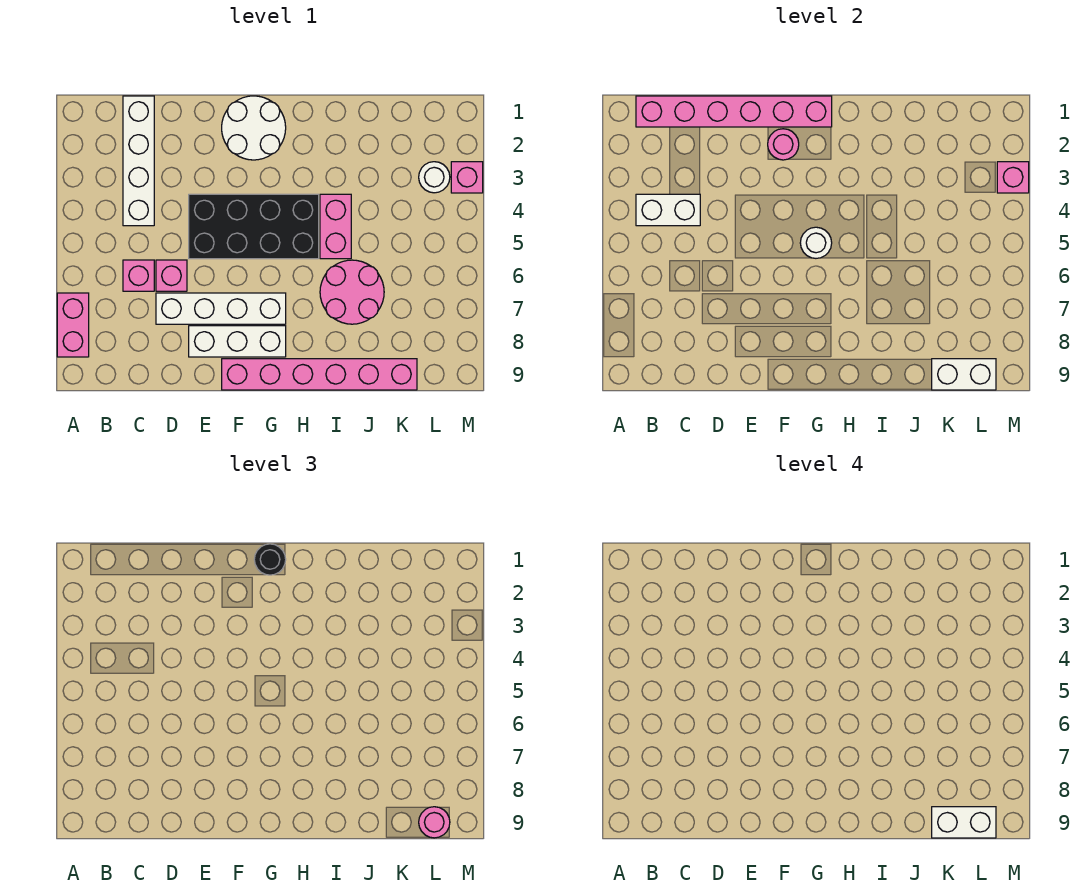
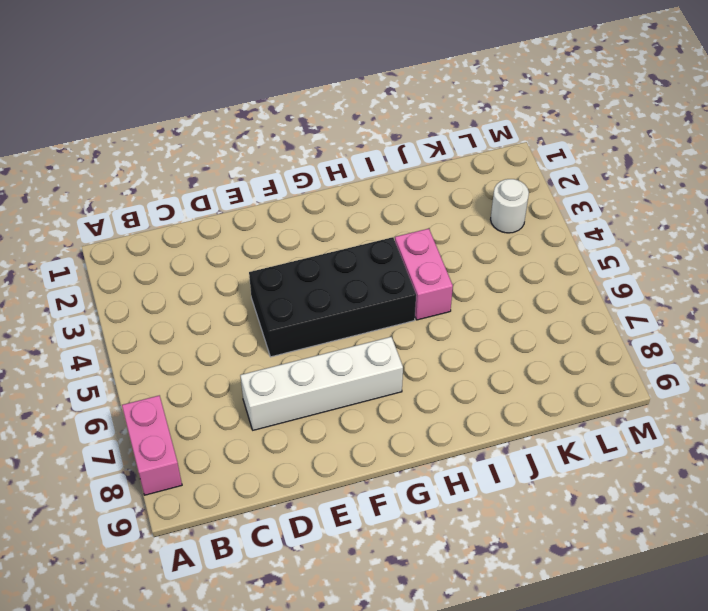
none -> white 1x4 brick [123,96,154,226]
none -> pink 1x1 brick [123,260,154,291]
none -> pink 1x1 brick [156,260,187,291]

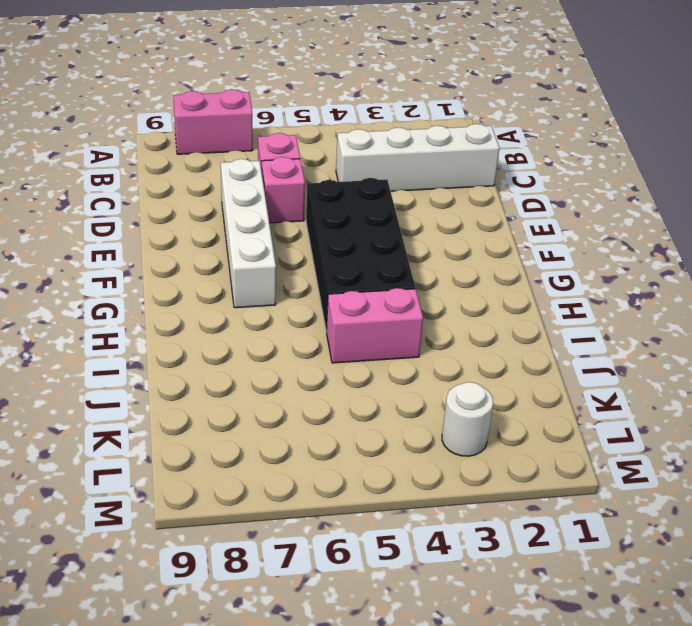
none -> white 1x3 brick [189,326,286,357]
none -> white 2x2 round brick [222,96,286,160]
none -> pink 1x6 brick [222,359,417,390]

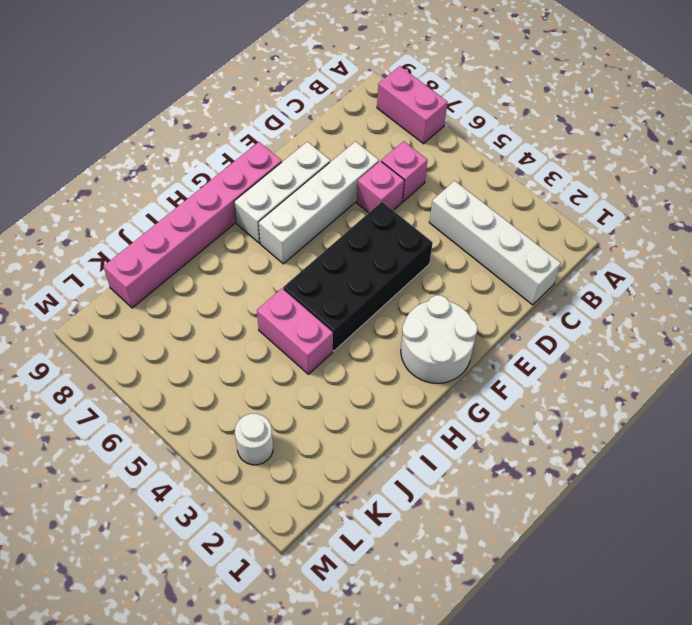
none -> pink 2x2 round brick [320,260,384,324]
none -> pink 1x1 brick [451,162,483,193]
none -> pink 1x6 brick [636,96,832,127]

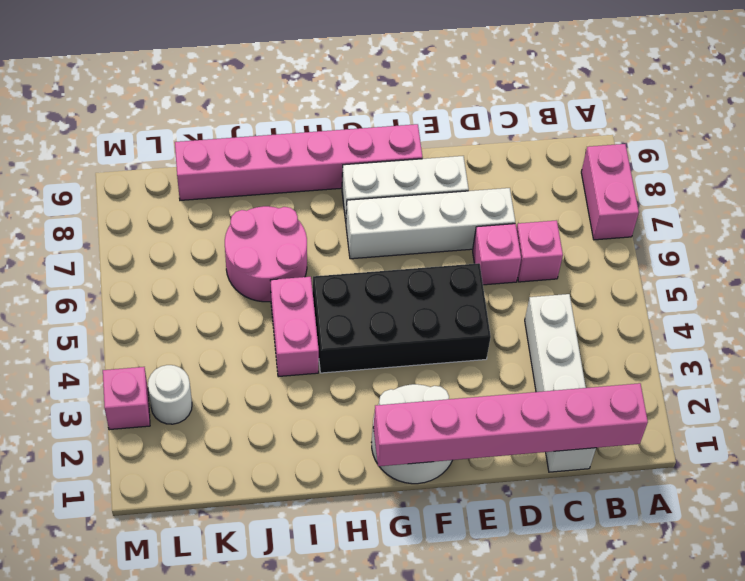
none -> white 1x2 brick [636,194,700,226]
none -> pink 1x1 round brick [768,129,799,160]
none -> white 1x1 round brick [800,227,832,258]

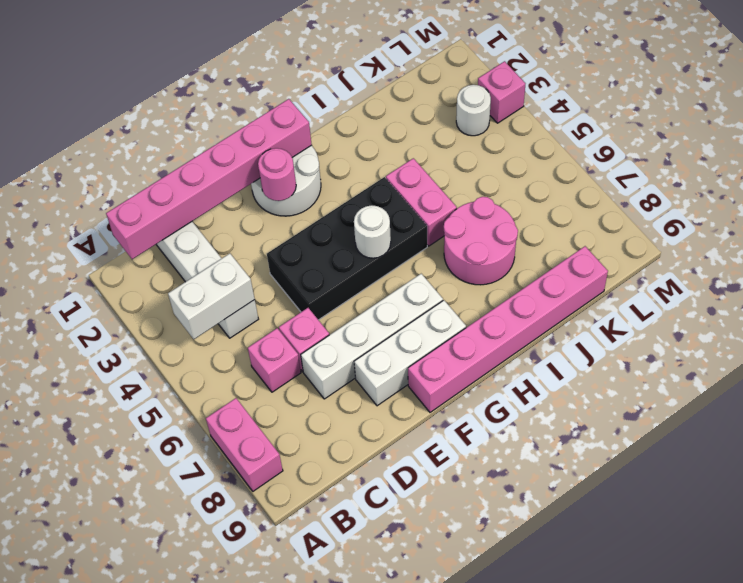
none -> white 1x2 brick [932,359,996,390]
none -> pink 1x1 brick [997,162,1029,193]
none -> black 1x1 round brick [254,544,286,575]

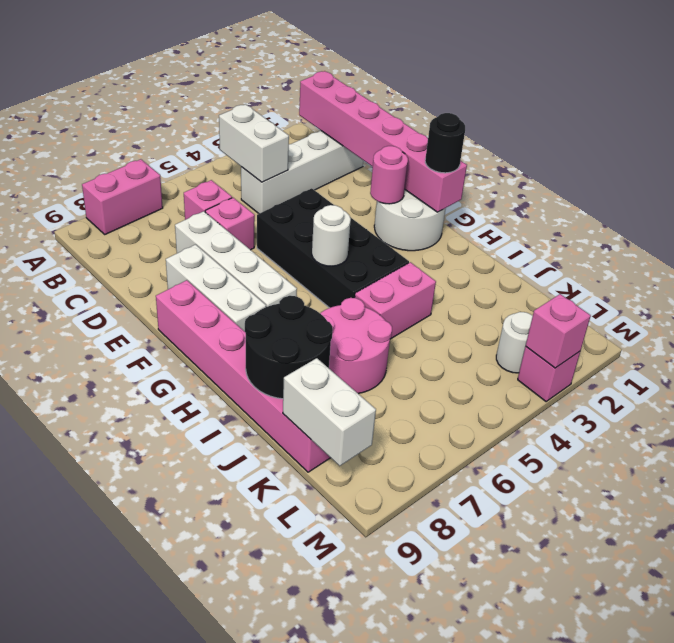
black 2x2 round brick [245,296,333,399] -> none
none -> pink 1x1 round brick [419,807,450,838]
none -> white 1x2 brick [932,807,996,838]

